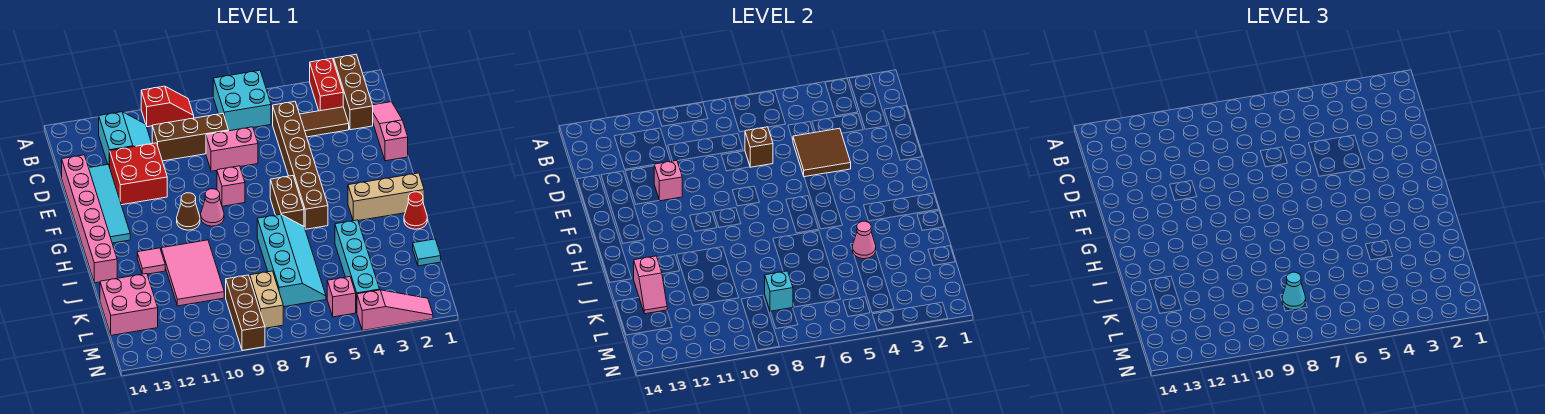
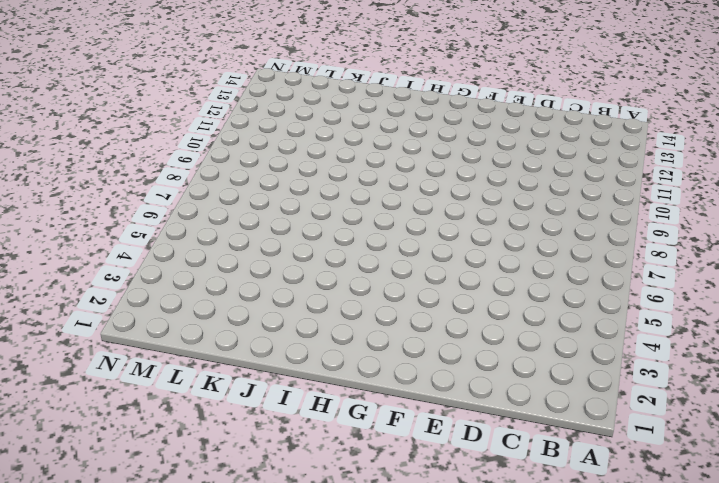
none -> brown 1x3 brick [334,54,373,130]
none -> red 1x2 brick [310,58,343,111]
none -> cyan 2x2 brick [213,70,271,131]
none -> red 1x2 slope [141,86,194,127]

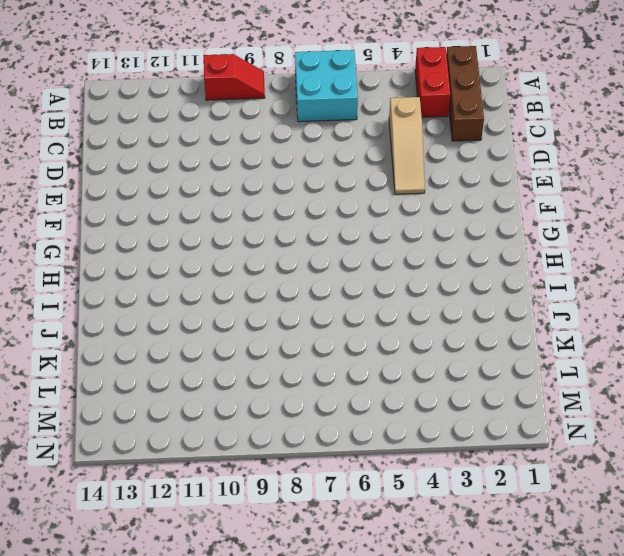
tan 1x3 slope [389,97,425,194] -> brown 1x2 tile [300,107,349,137]
none -> cyan 2x2 slope [99,112,152,167]
none -> pink 1x3 slope [373,102,408,161]
none -> brown 1x6 brick [273,101,328,229]
none -> brown 1x3 brick [152,113,229,161]

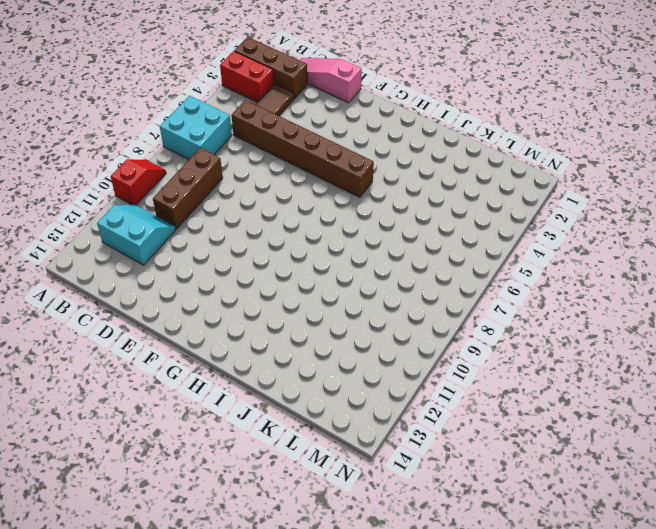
none -> pink 1x2 brick [206,127,258,171]
none -> red 2x2 brick [110,143,167,205]
none -> cyan 1x4 tile [89,165,130,243]
none -> pink 1x6 brick [62,155,117,283]

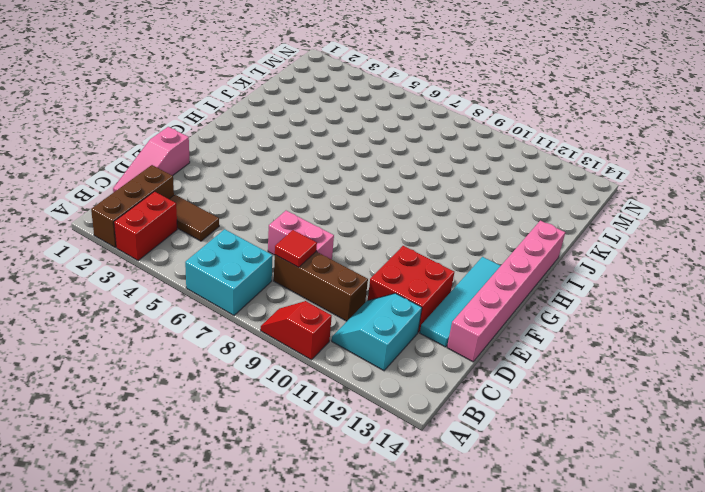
red 1x1 tile [275,230,317,267] -> none
none -> brown 1x6 brick [273,101,328,229]
none -> pink 1x1 brick [217,166,245,206]
none -> brown 1x2 brick [270,176,304,226]
none -> pink 1x1 cone [201,189,224,226]

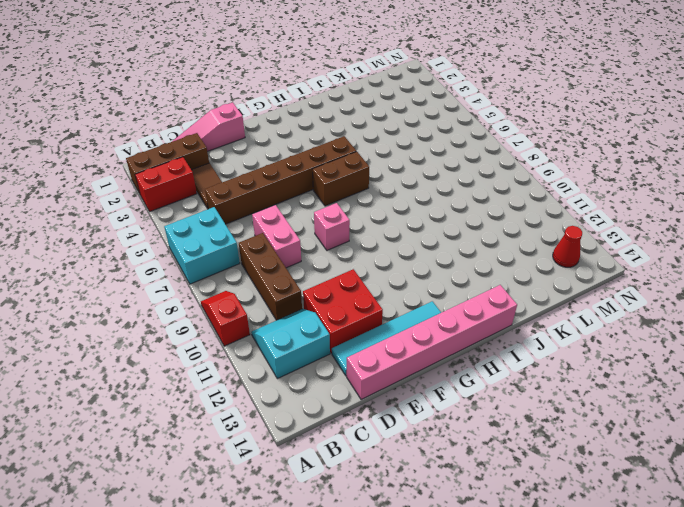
red 1x1 cone [553,226,582,267] -> red 1x1 cone moved to [404,192,427,229]
none -> pink 1x1 cone [201,189,224,226]
none -> brown 1x1 cone [177,193,200,230]
none -> tan 1x3 brick [348,173,424,221]
none -> cyan 2x4 slope [257,214,326,307]

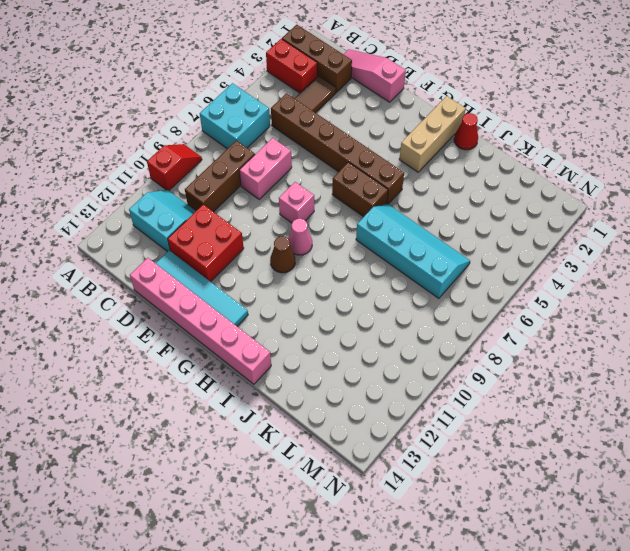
none -> pink 2x3 tile [161,240,224,306]
none -> pink 1x1 tile [137,248,165,274]
none -> cyan 1x4 brick [335,220,380,312]
none -> cyan 1x1 tile [413,239,441,266]

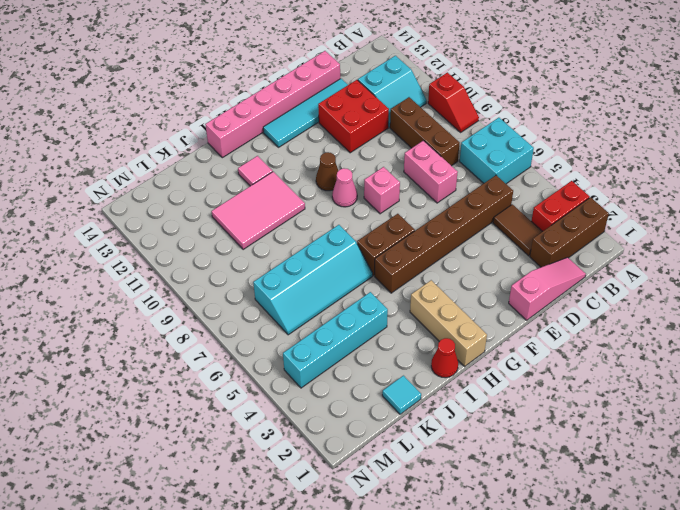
none -> pink 2x2 brick [100,274,158,335]
none -> tan 1x2 brick [250,271,283,328]
none -> brown 1x3 brick [226,275,265,350]
none -> pink 1x1 brick [327,277,356,317]

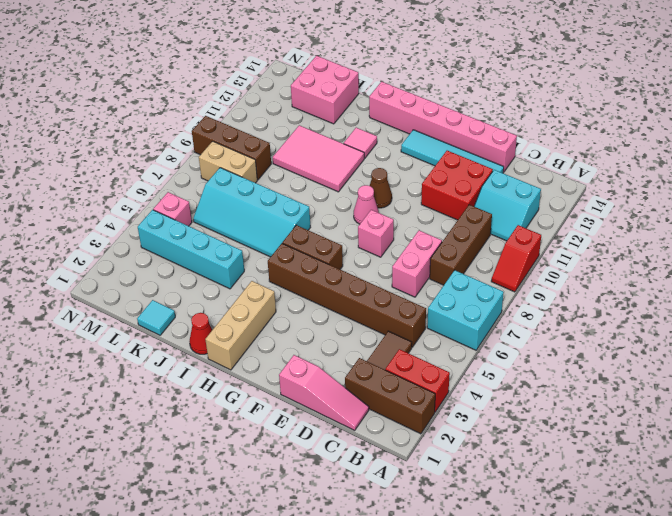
none -> pink 1x3 slope [357,290,433,330]
none -> brown 2x2 tile [793,128,851,177]
none -> brown 1x1 brick [745,127,773,167]
none -> pink 1x1 brick [654,160,682,201]

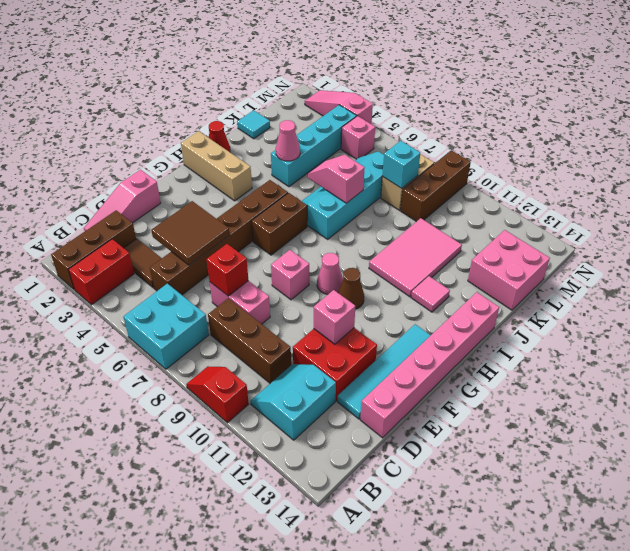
red 1x1 brick [206,244,248,296] -> brown 1x1 brick [745,127,773,167]
pink 1x2 slope [308,155,365,203] -> pink 1x2 slope turned to [634,256,667,314]
none -> cyan 1x1 cone [1282,272,1306,310]

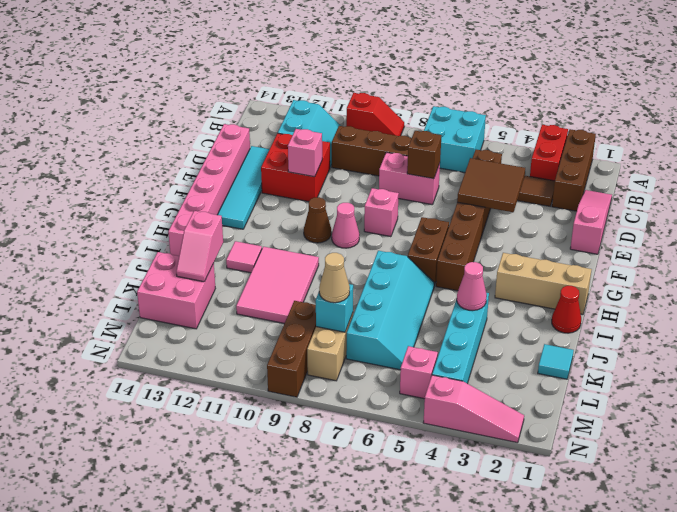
tan 1x1 cone [319,253,350,303] -> cyan 1x1 cone [1282,272,1306,310]

